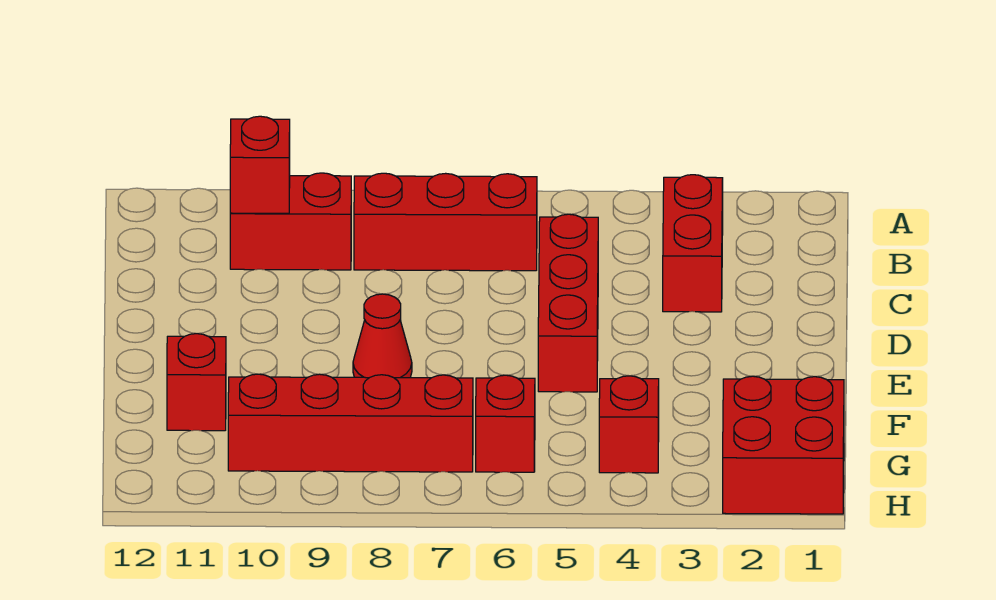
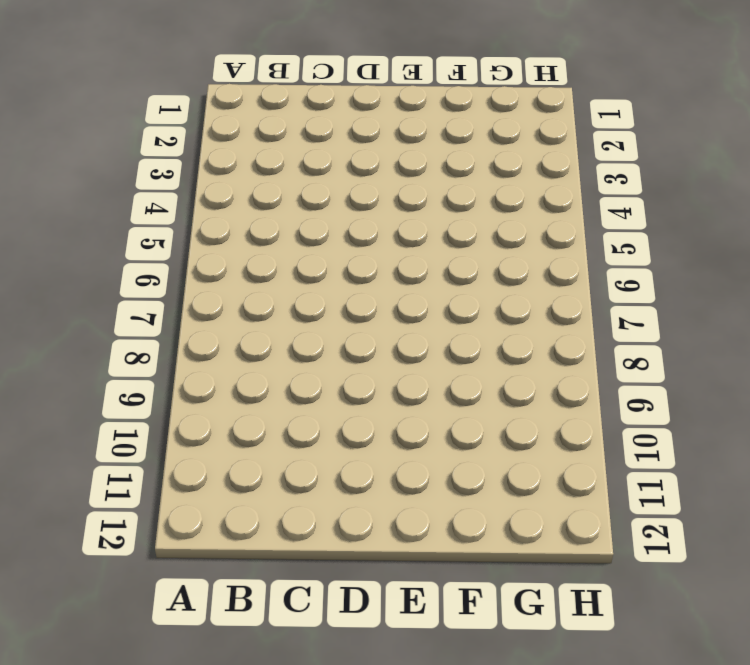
none -> red 1x2 brick [663,175,723,312]
none -> red 1x3 brick [354,173,537,271]

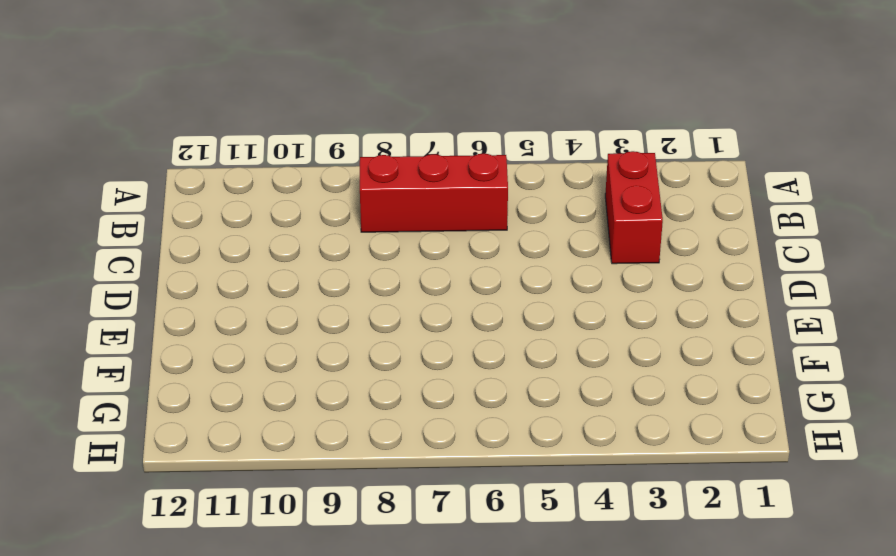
none -> red 1x2 brick [230,173,351,270]
none -> red 1x3 brick [538,214,598,392]

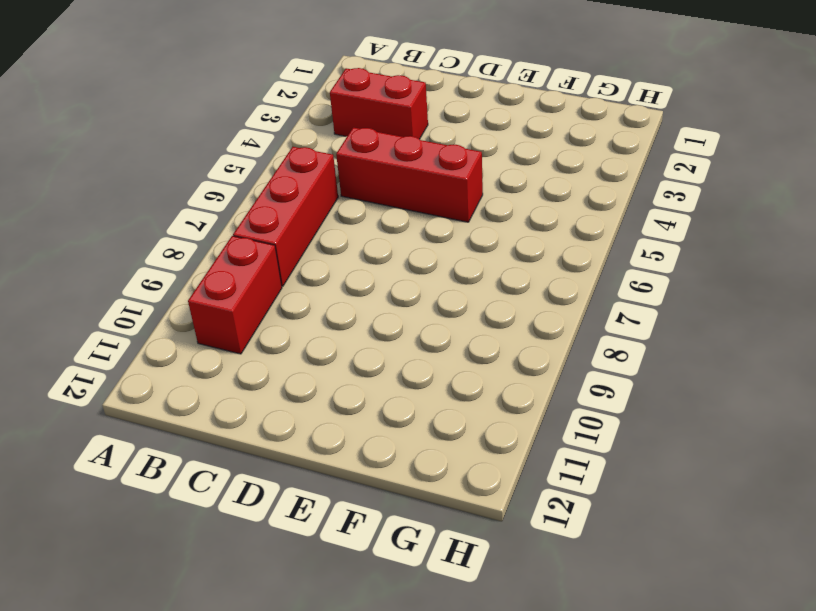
none -> red 1x1 cone [353,294,412,378]
none -> red 1x1 brick [167,334,226,431]

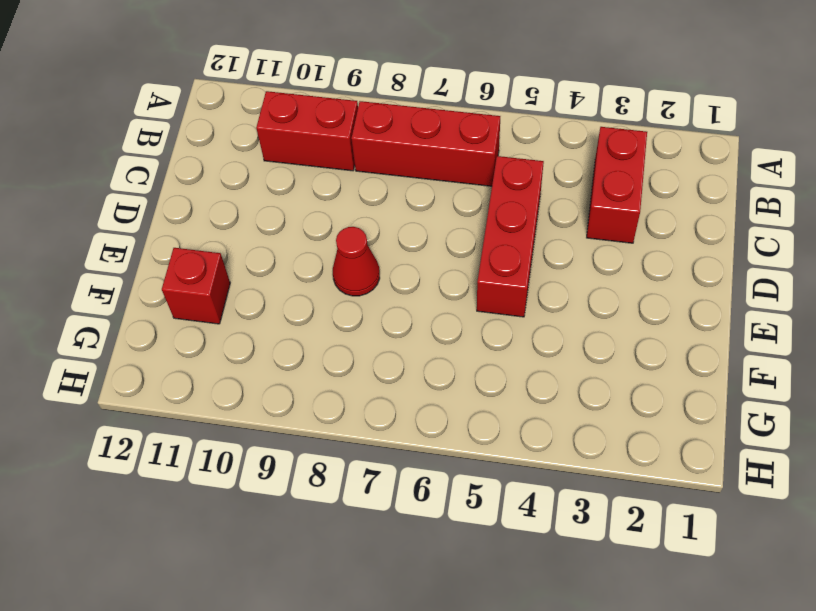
none -> red 2x2 brick [723,376,844,514]
none -> red 1x1 brick [599,376,659,473]

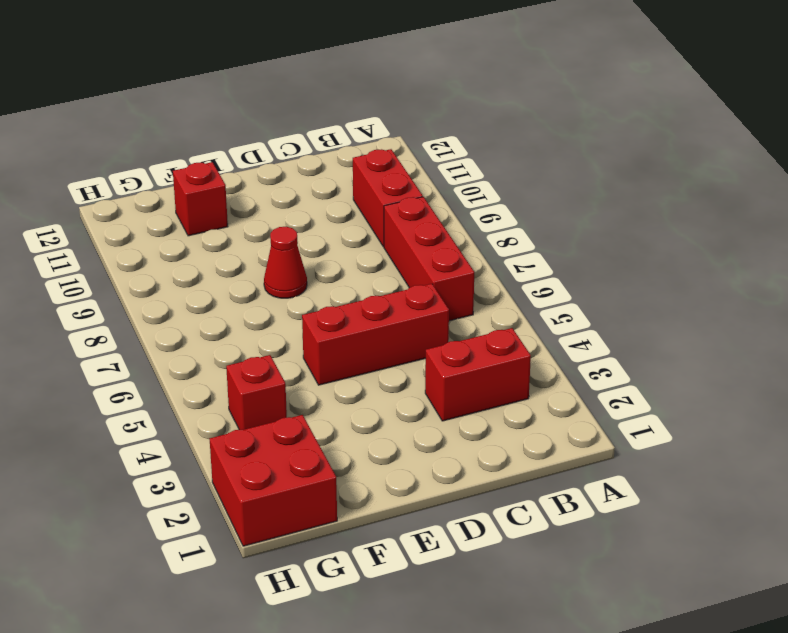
none -> red 1x1 brick [476,375,535,472]
none -> red 1x4 brick [228,374,473,472]

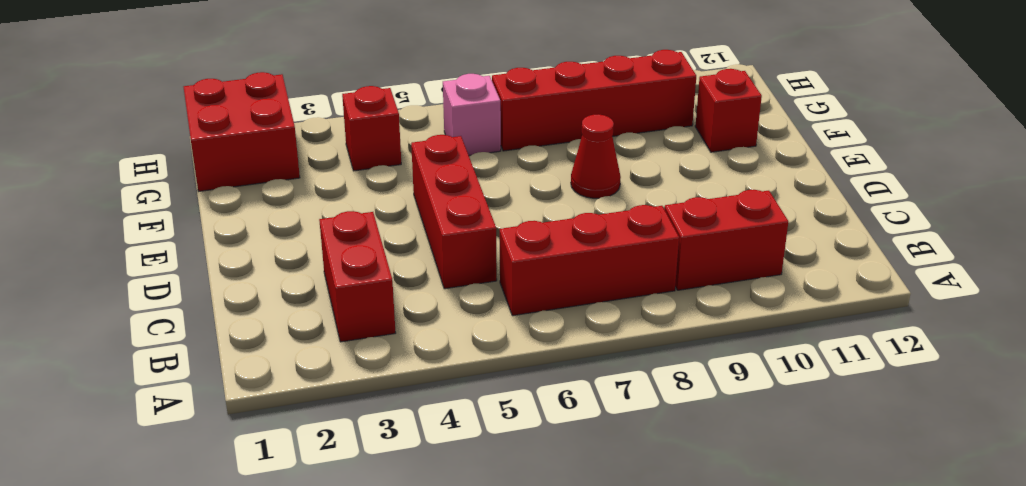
pink 1x1 brick [443,74,501,155] -> red 1x1 brick [476,375,535,472]
none -> red 1x1 brick [230,116,290,213]

